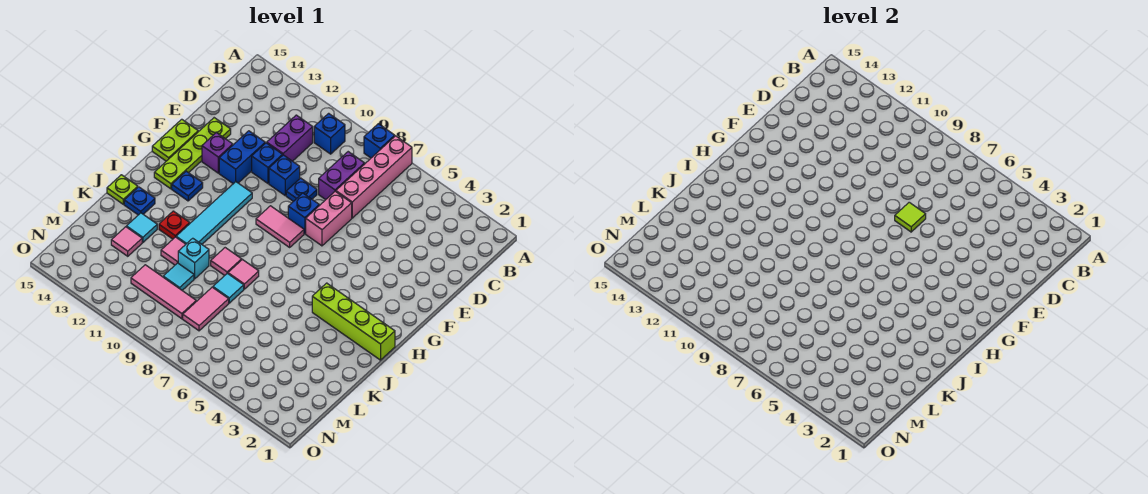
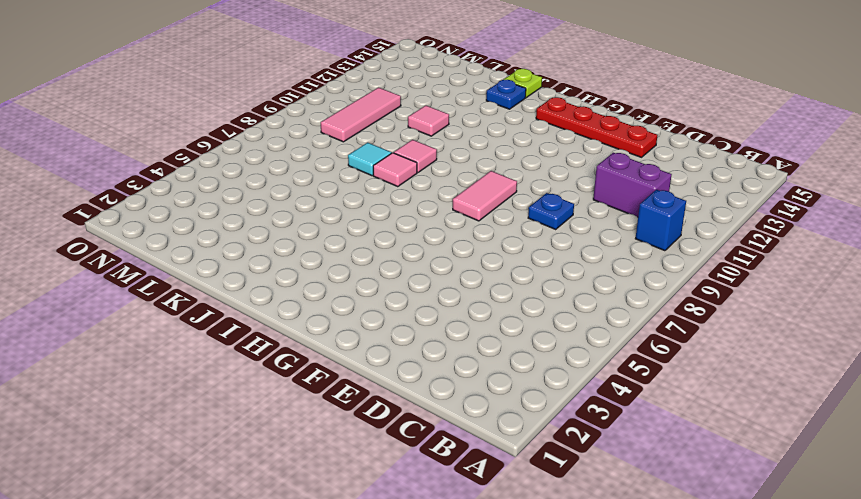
red 1x4 plate [536,97,658,157] -> lime 1x4 plate [154,118,231,189]
none -> pink 1x4 brick [336,136,412,218]
none -> blue 1x1 brick [364,124,395,158]
none -> purple 1x2 brick [319,152,365,200]
none -> pink 1x2 brick [306,191,352,246]

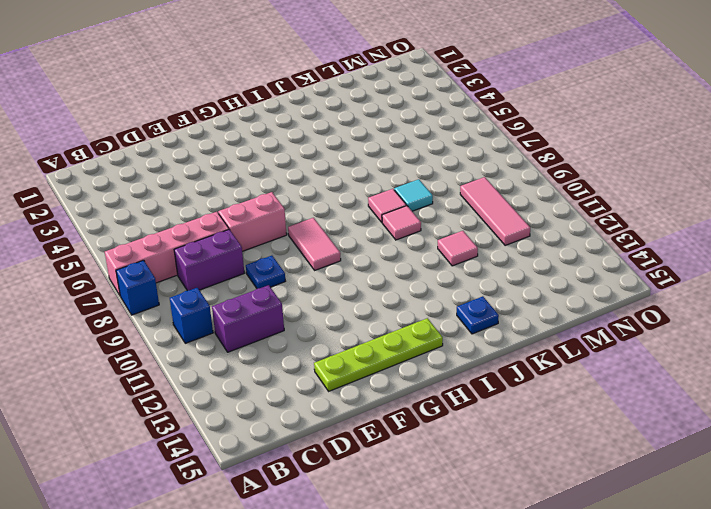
none -> blue 1x1 brick [269,155,300,195]
none -> blue 1x1 brick [252,143,282,183]
none -> blue 1x2 brick [219,131,265,184]
none -> blue 1x1 brick [288,193,319,234]

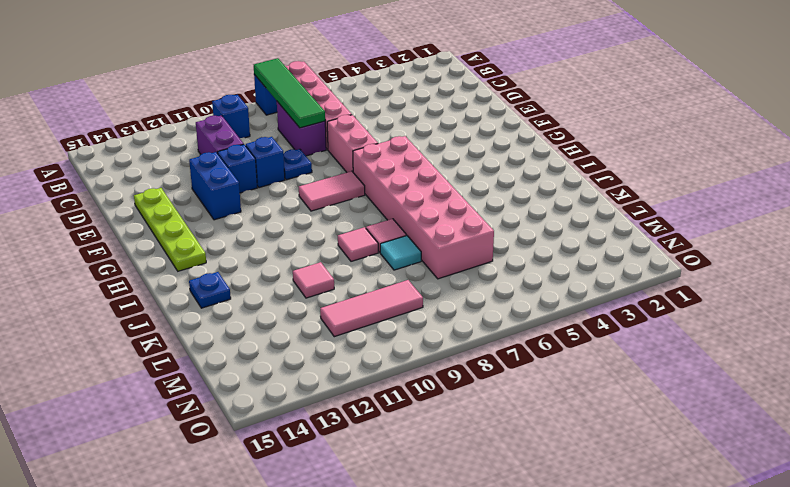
green 1x4 tile [254,58,325,128] -> none
pink 2x6 brick [353,136,494,279] -> none
none -> blue 1x1 brick [288,193,319,234]
none -> purple 1x1 brick [202,133,233,173]
none -> lime 1x2 plate [152,119,198,161]
none -> cyan 1x4 tile [176,182,252,244]

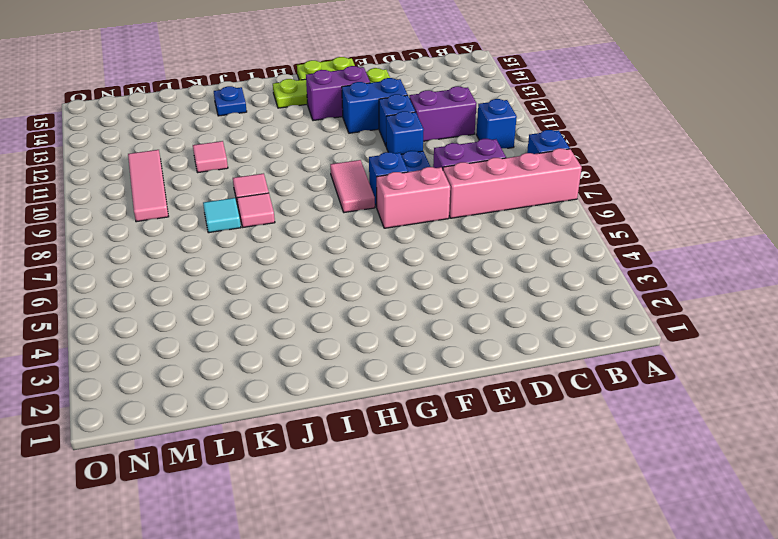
purple 1x2 brick [306,66,370,121] -> purple 1x1 brick [202,133,233,173]
none -> cyan 1x4 tile [176,182,252,244]
none -> blue 1x1 plate [172,171,203,201]
none -> lime 1x4 brick [312,283,395,360]
none -> red 1x1 plate [159,211,190,239]

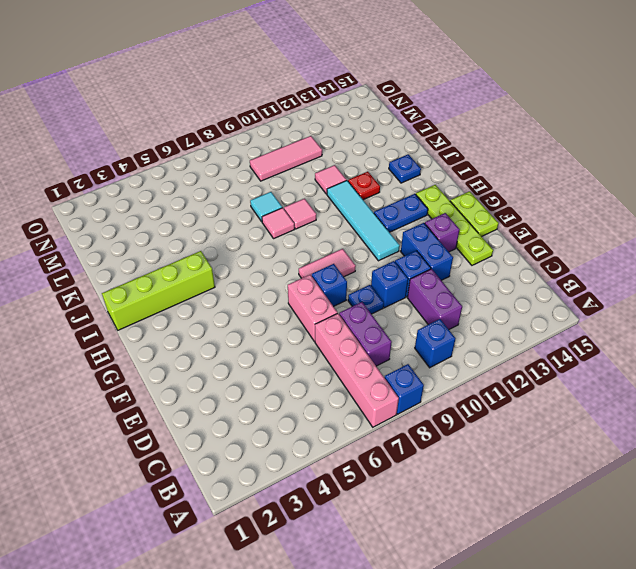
blue 1x2 plate [374,194,428,232] -> blue 1x1 plate [172,171,203,201]
none -> lime 1x1 plate [107,175,138,204]
none -> cyan 1x1 brick [178,238,209,279]
none -> cyan 1x1 tile [126,213,157,242]
none -> pink 1x2 tile [183,287,229,331]

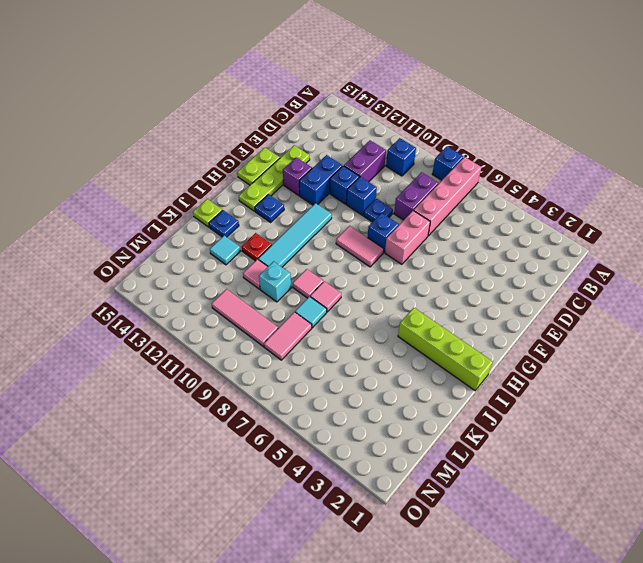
none -> cyan 1x1 tile [163,263,194,290]
none -> pink 1x1 tile [111,227,142,256]
none -> lime 1x1 tile [895,202,926,232]

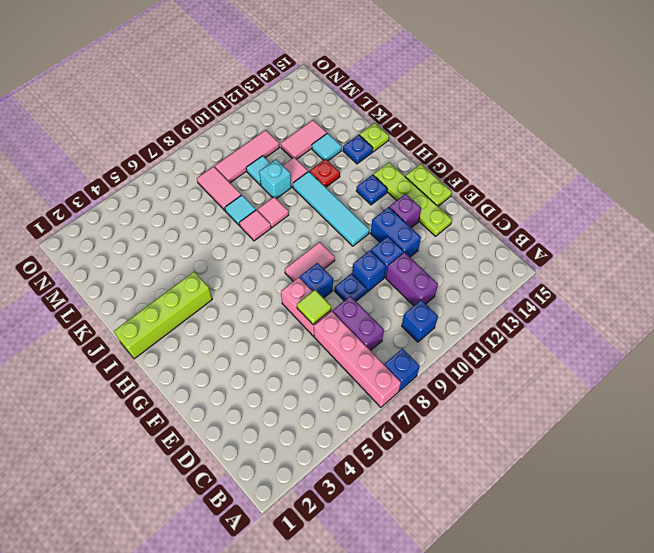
pink 1x2 tile [281,120,327,159] -> pink 1x1 tile [111,227,142,256]

